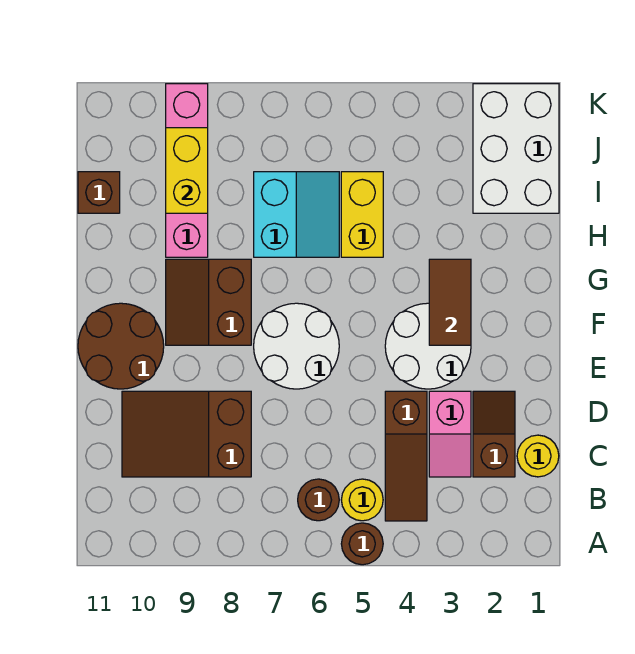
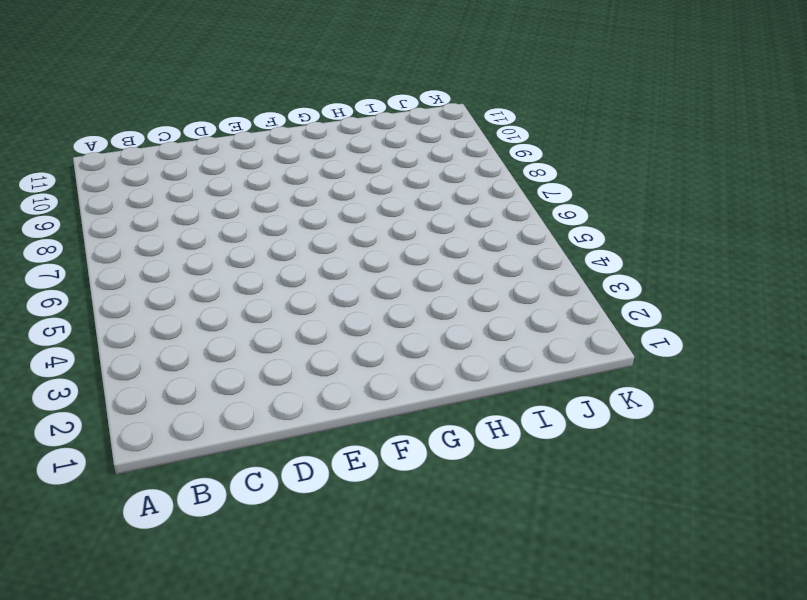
none -> brown 1x1 round brick [341,523,383,565]
none -> brown 1x3 slope [385,391,427,521]
none -> yellow 1x1 round brick [341,479,383,521]

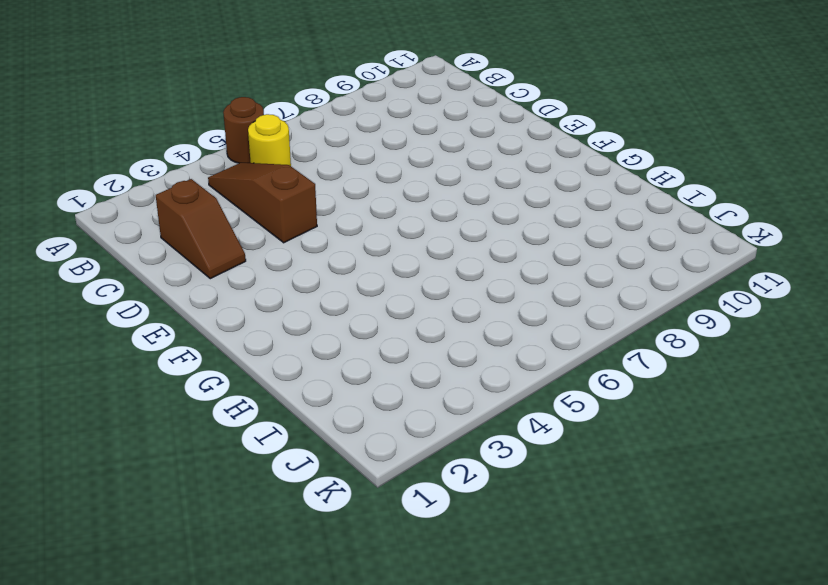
none -> brown 1x1 round brick [298,479,339,521]
none -> yellow 1x1 round brick [517,435,559,477]
none -> pink 1x2 slope [429,391,471,477]

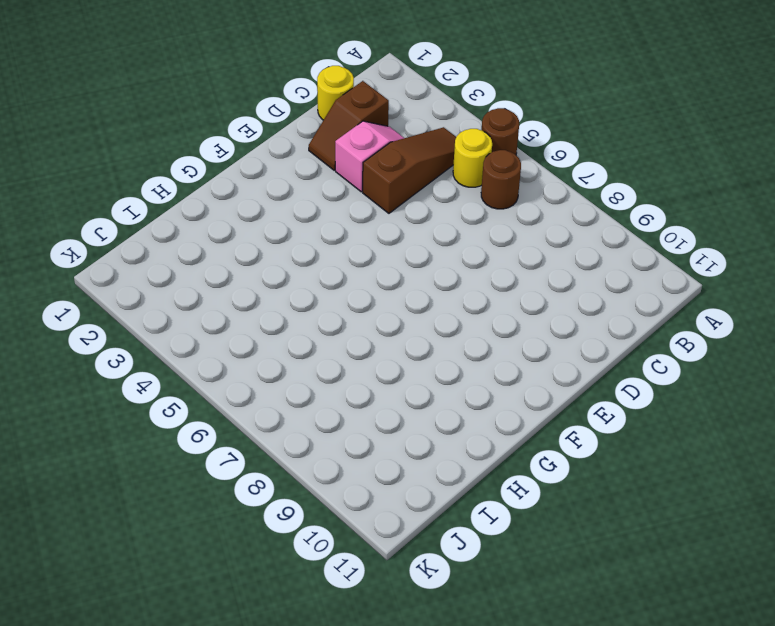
none -> brown 2x3 slope [122,391,251,477]
none -> white 2x2 round brick [385,303,471,389]
none -> white 2x2 round brick [254,303,339,389]

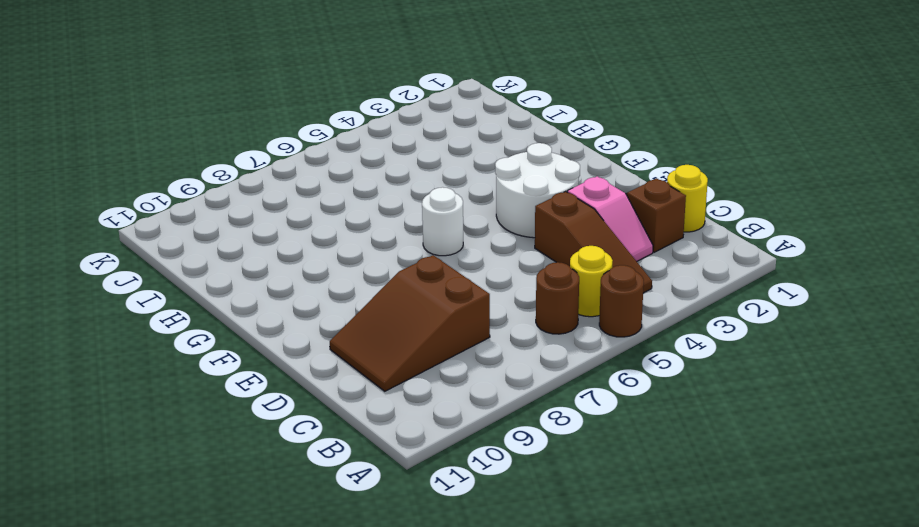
white 1x1 round brick [422,187,463,256] -> white 2x2 round brick [254,303,339,389]
none -> brown 2x2 round brick [78,303,164,389]
none -> brown 2x2 slope [166,259,251,345]
none -> yellow 1x2 brick [341,172,383,257]

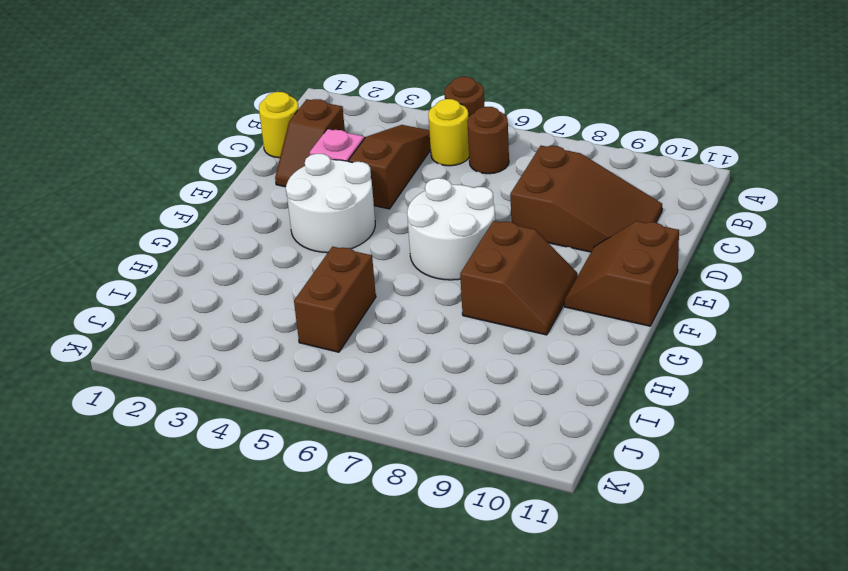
brown 2x2 slope [565,221,679,326] -> brown 2x2 round brick [78,303,164,389]
brown 1x2 brick [294,247,376,352] -> yellow 1x2 brick [341,172,383,257]
none -> cyan 2x2 slope [254,172,339,257]
none -> pink 1x4 brick [166,84,208,257]
none -> white 2x3 brick [473,84,559,213]

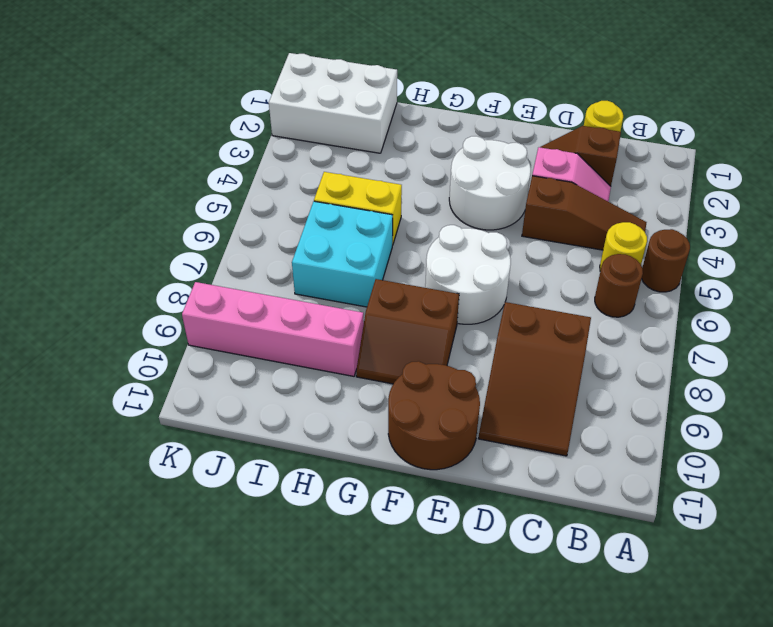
cyan 2x2 brick [292,201,393,307] -> cyan 2x2 slope [254,172,339,257]
none -> brown 1x1 brick [78,172,120,213]
none -> brown 1x2 tile [429,259,471,345]
none -> yellow 1x2 brick [166,128,208,213]

